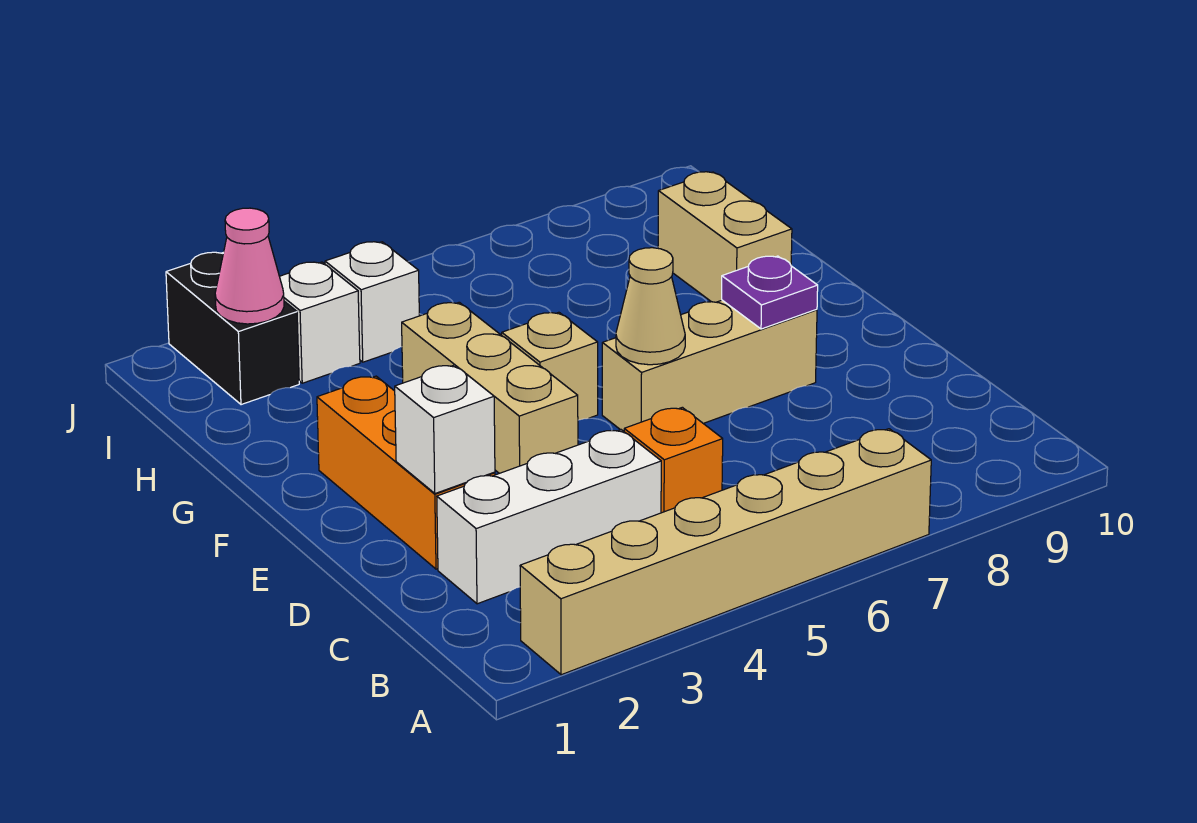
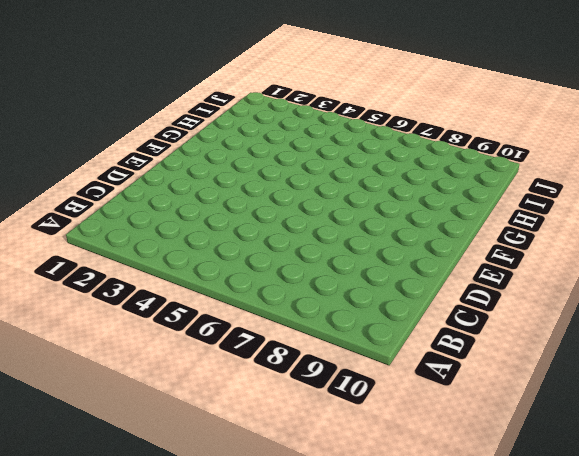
none -> tan 1x6 brick [520,429,931,675]
none -> white 1x3 brick [437,430,661,604]
none -> orange 1x1 brick [624,407,723,513]

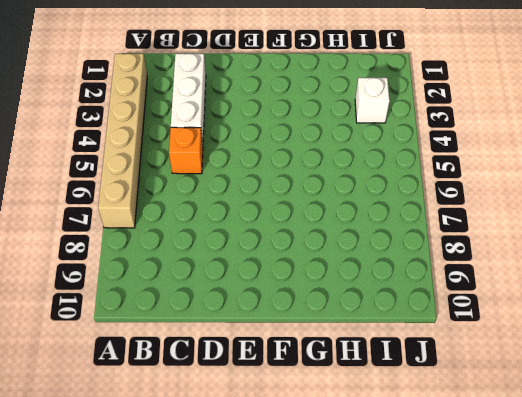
none -> orange 1x3 brick [317,376,495,569]
none -> tan 1x3 brick [402,302,578,473]
none -> tan 1x3 brick [602,300,817,431]

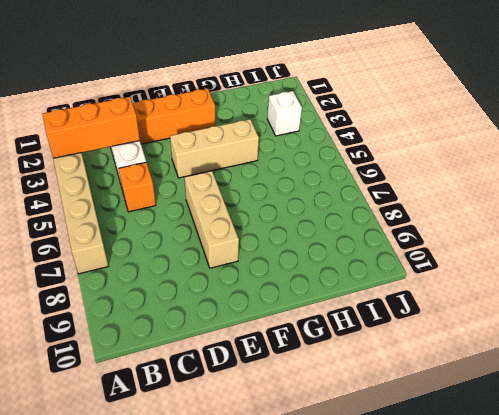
orange 1x3 brick [42,97,140,158] -> none
none -> tan 1x1 brick [502,312,598,420]
none -> tan 1x2 brick [658,172,792,302]
none -> black 1x2 brick [166,252,299,405]

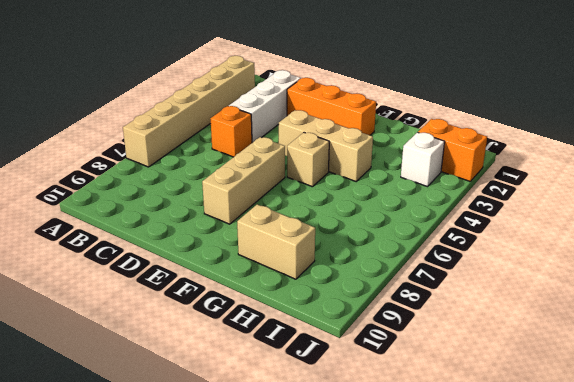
orange 1x2 brick [418,119,487,181] -> black 1x2 brick [166,252,299,405]
none -> white 1x1 brick [325,242,419,362]
none -> white 1x1 brick [395,365,495,493]
none -> tan 1x1 cone [616,248,685,365]

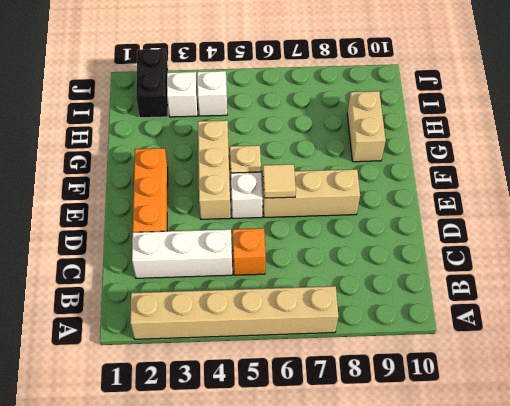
white 1x1 brick [231,172,263,218] -> white 1x1 brick moved to [395,365,495,493]
tan 1x1 tile [263,164,296,198] -> tan 1x1 cone [616,248,685,365]
none -> purple 1x1 plate [722,256,818,329]
none -> pink 1x1 cone [215,208,284,324]

